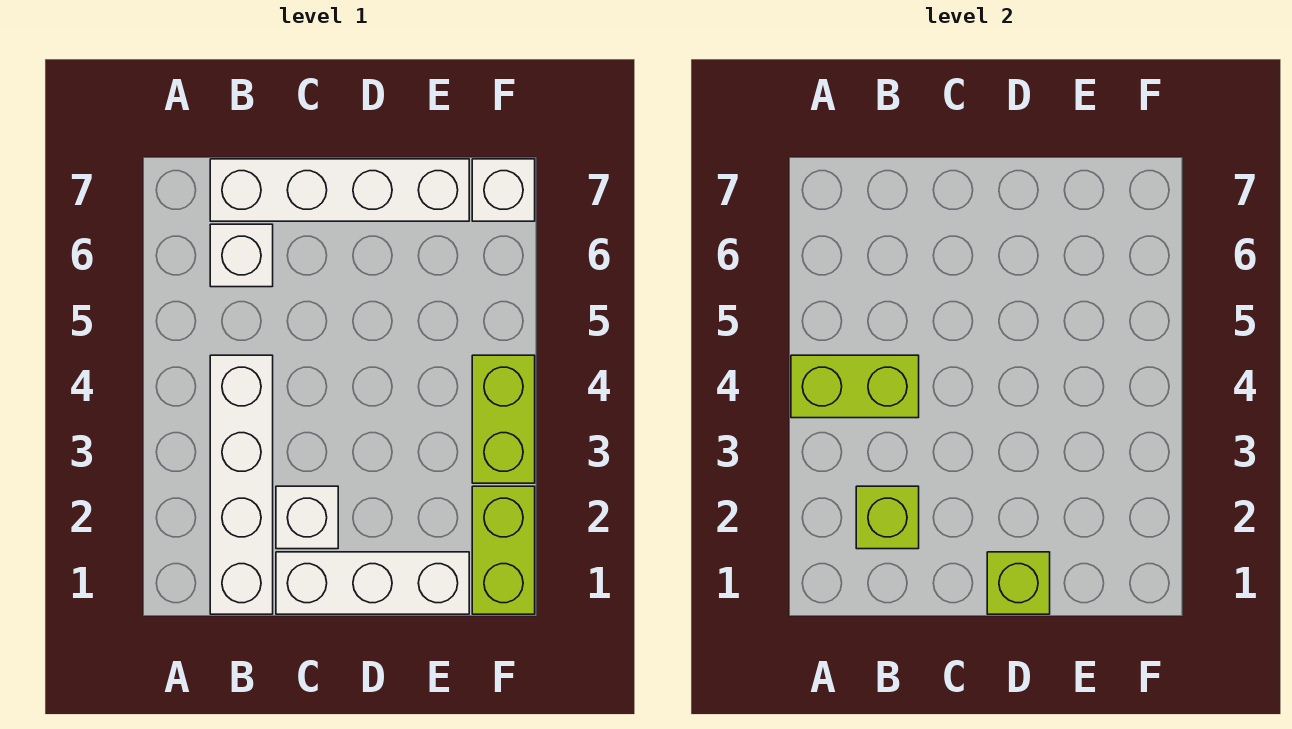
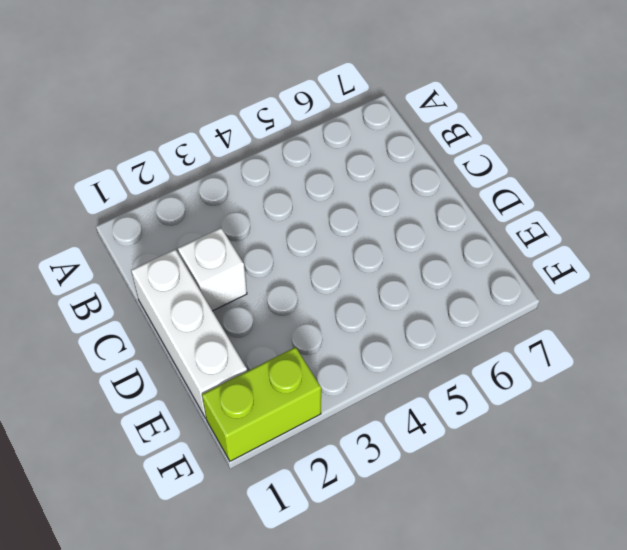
none -> white 1x4 brick [210,355,273,614]
none -> white 1x1 brick [210,224,273,287]

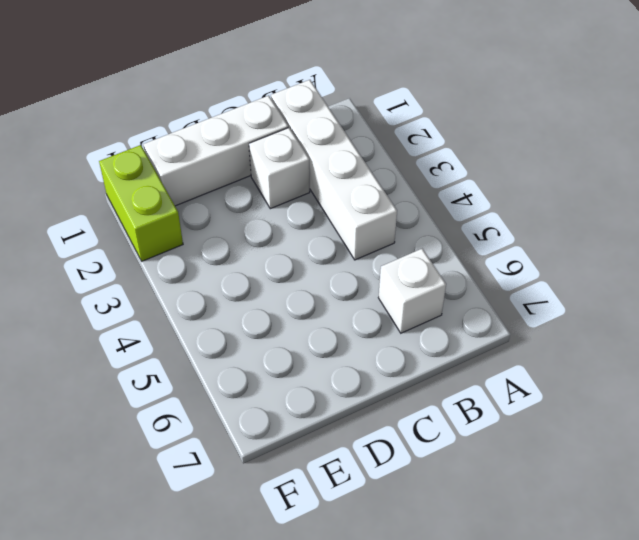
none -> white 1x4 brick [210,159,469,221]
none -> lime 1x2 brick [472,355,535,483]

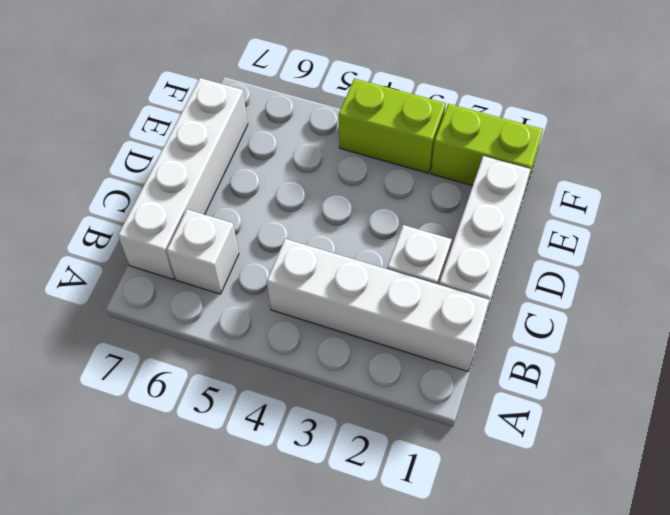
none -> white 1x1 brick [472,159,535,221]
none -> lime 1x2 brick [791,355,919,418]

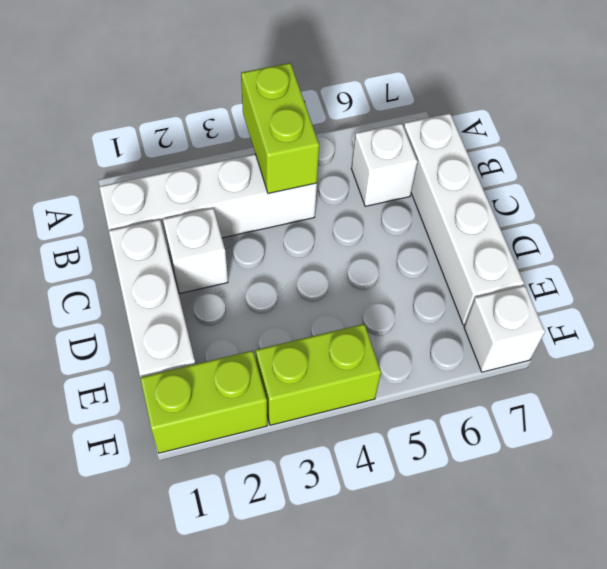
none -> lime 1x1 brick [856,486,919,549]
none -> lime 1x1 brick [987,552,1050,614]

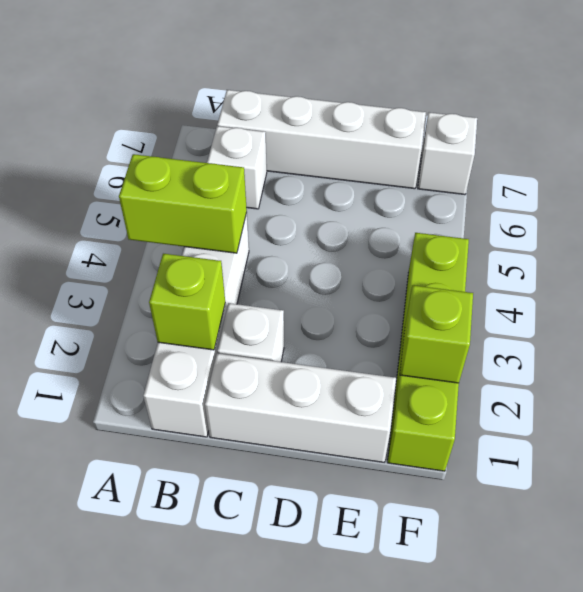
lime 1x1 brick [400,285,473,383] -> lime 1x1 brick moved to [987,552,1050,614]

